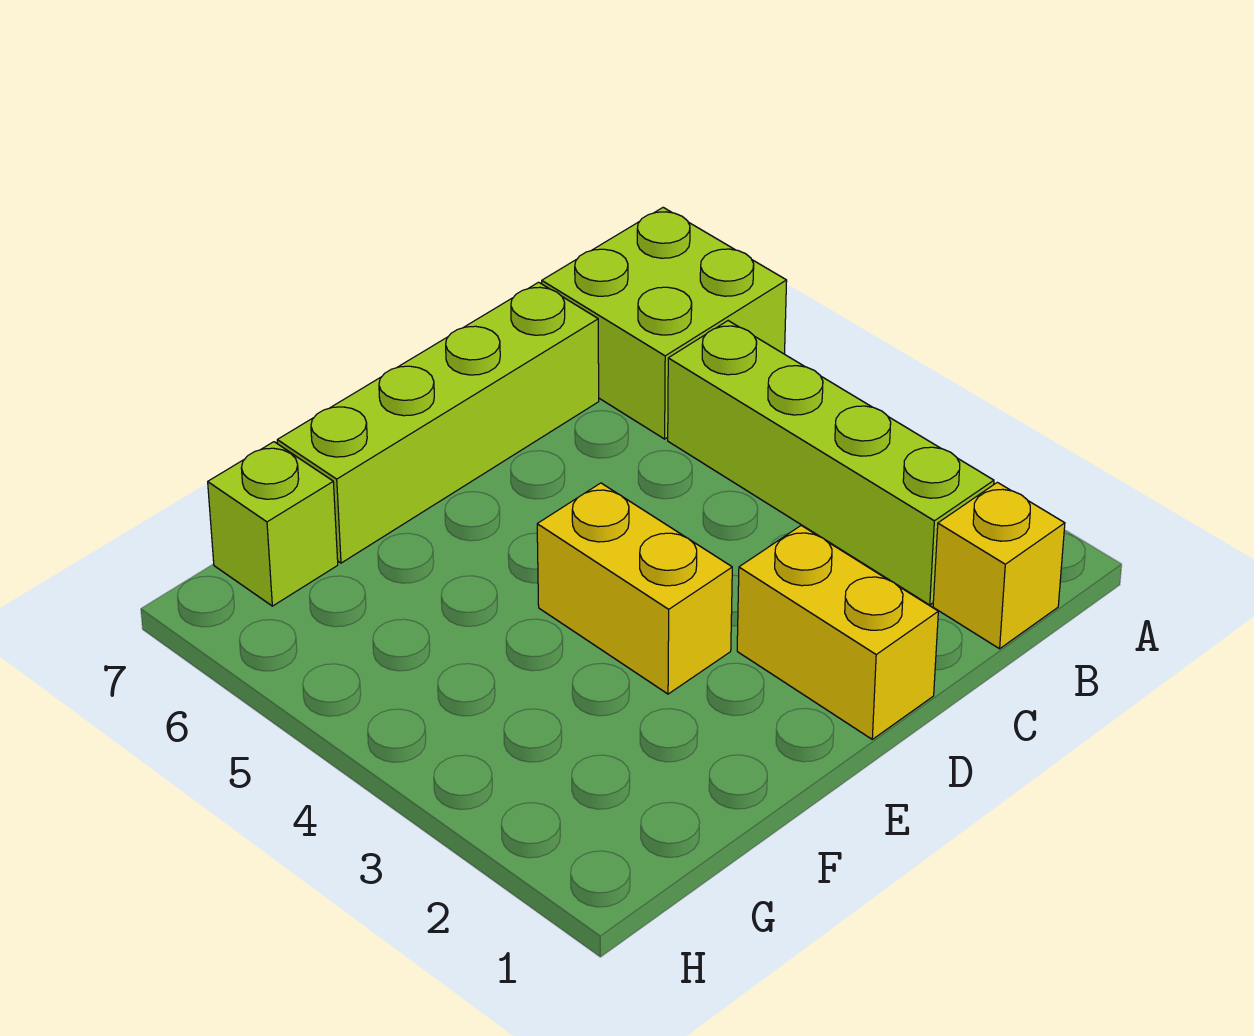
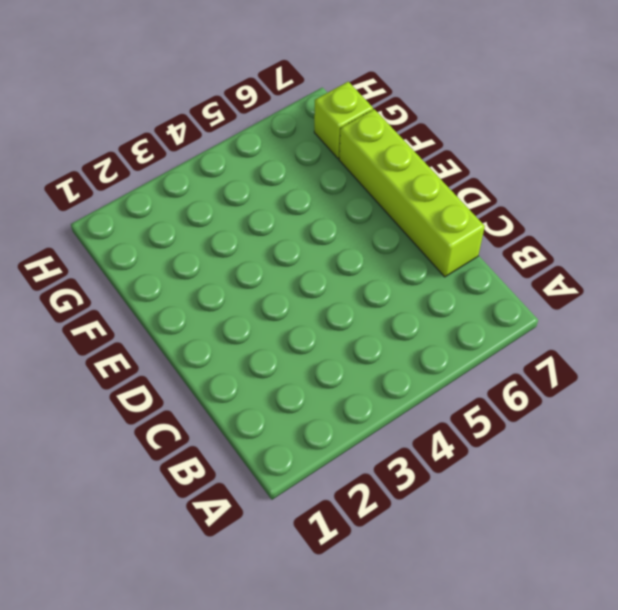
none -> lime 2x2 brick [542,207,787,439]
none -> yellow 1x1 brick [933,482,1065,649]

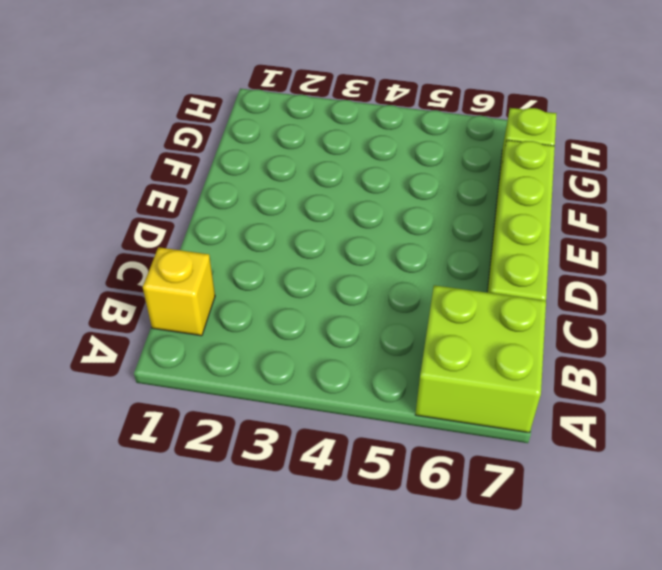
none -> lime 1x4 brick [668,321,994,605]
none -> yellow 1x2 brick [737,526,938,739]

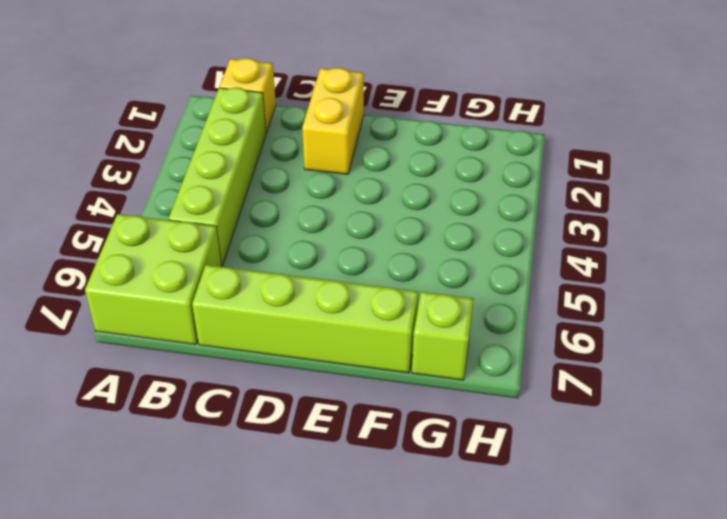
none -> yellow 1x2 brick [537,483,732,694]

